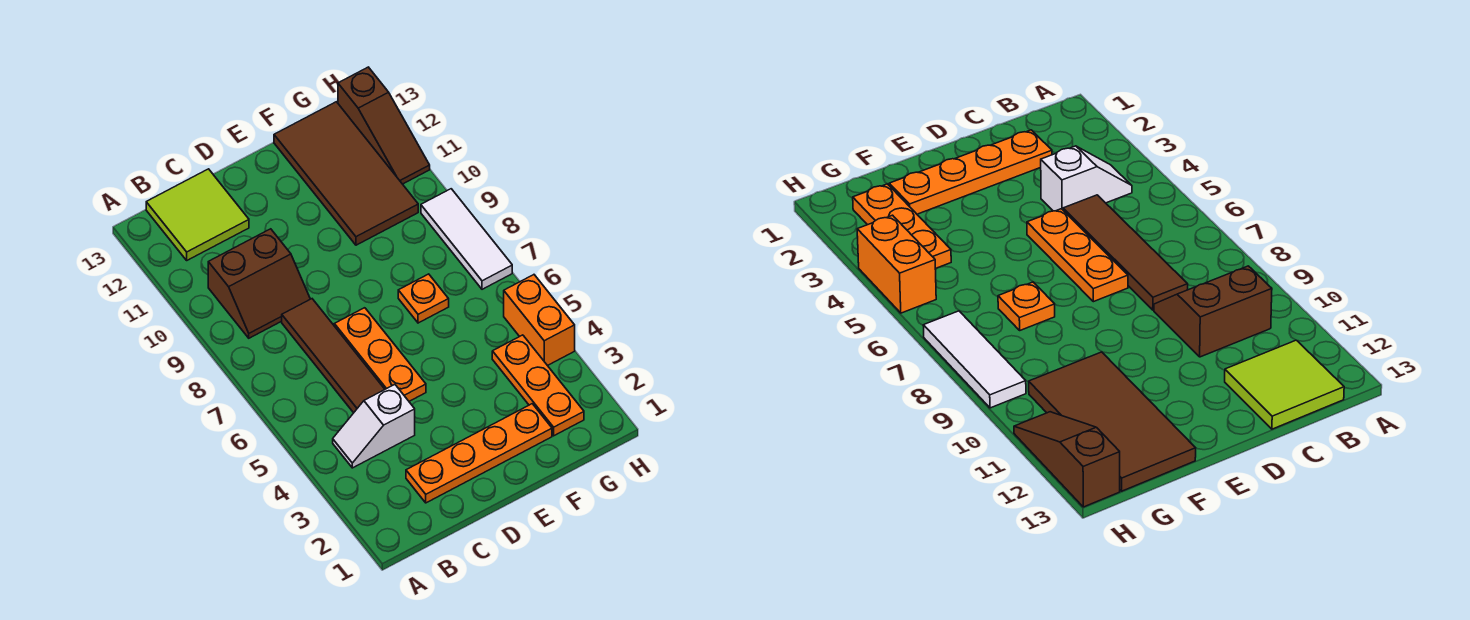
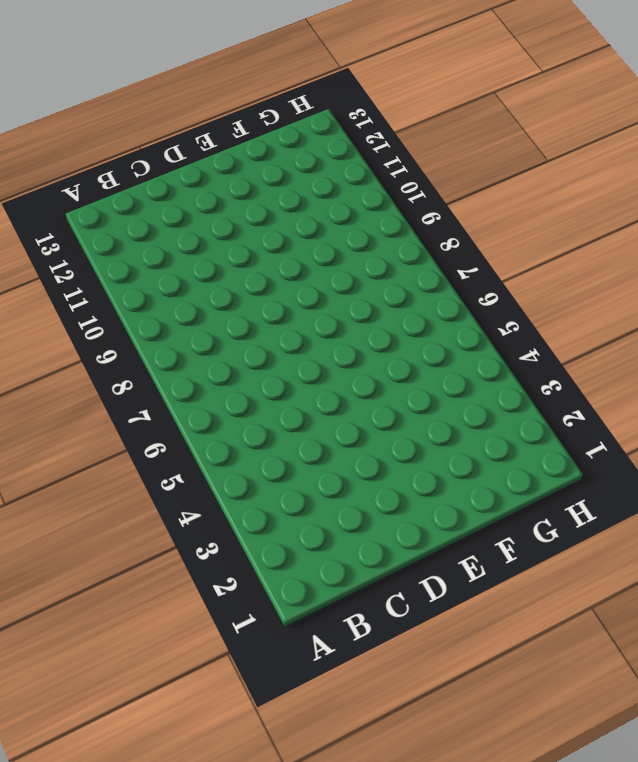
none -> white 1x2 slope [333,384,415,468]
none -> brown 2x2 slope [208,229,310,338]
none -> lime 2x2 tile [146,169,249,260]

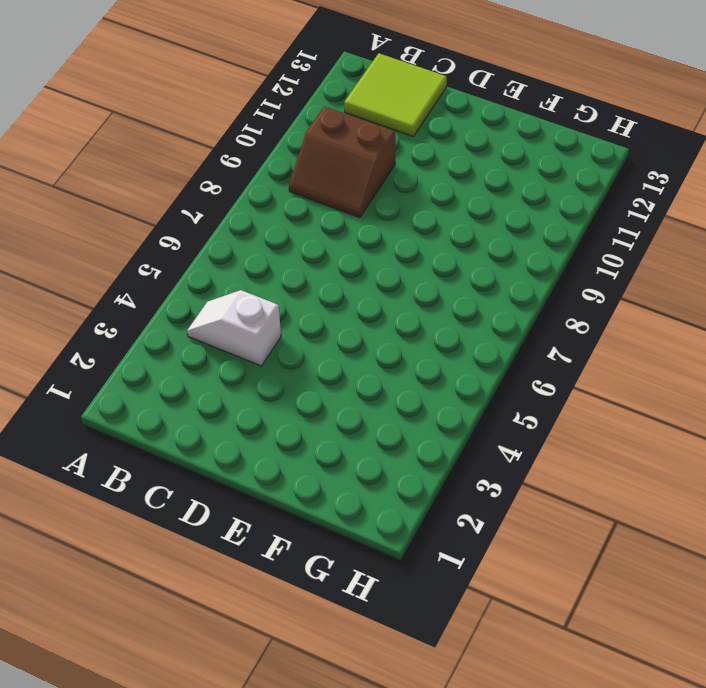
none -> orange 1x4 plate [406,404,552,503]
none -> brown 1x4 tile [282,299,385,413]
none -> orange 1x3 plate [334,308,426,401]

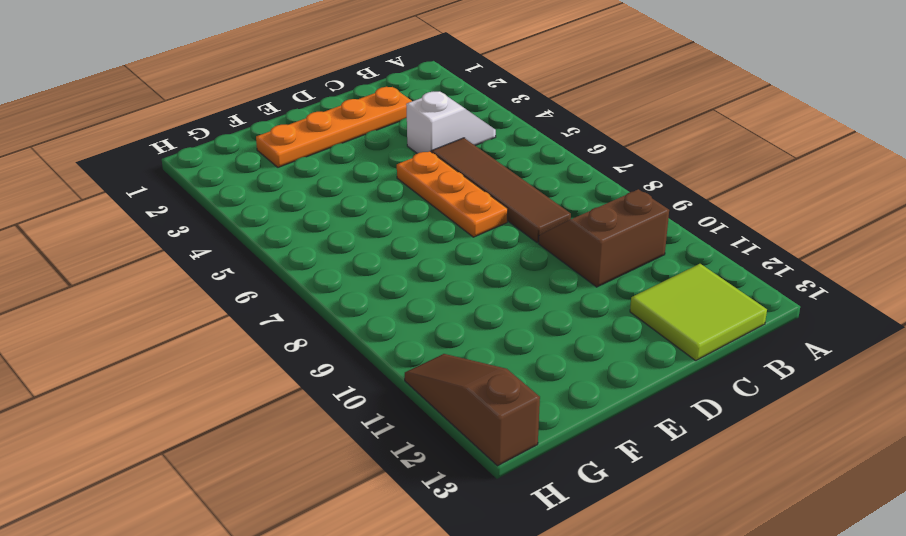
none -> orange 1x1 plate [398,274,449,323]
none -> brown 2x4 tile [274,102,418,245]
none -> orange 1x3 plate [492,335,584,436]

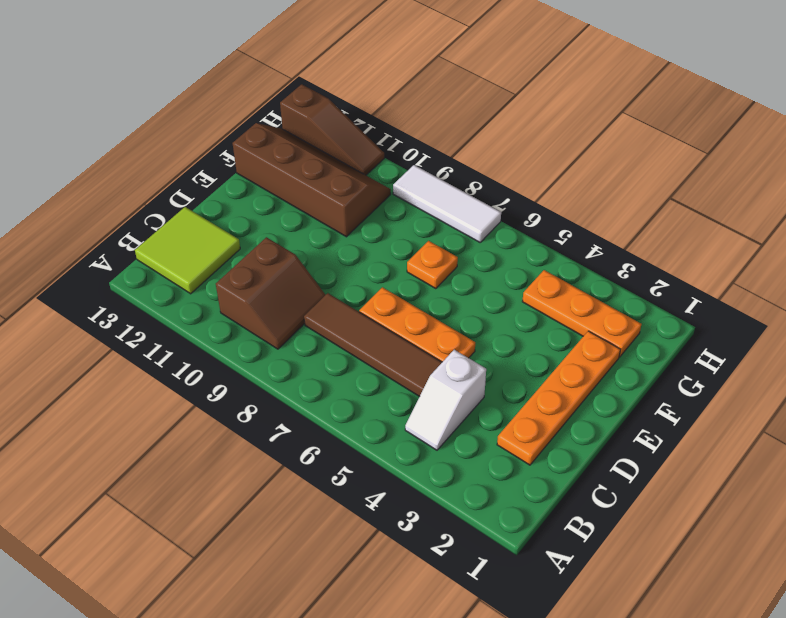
brown 2x4 slope [233,123,391,237] -> brown 2x4 tile [274,102,418,245]
none -> orange 1x2 brick [504,275,575,366]

